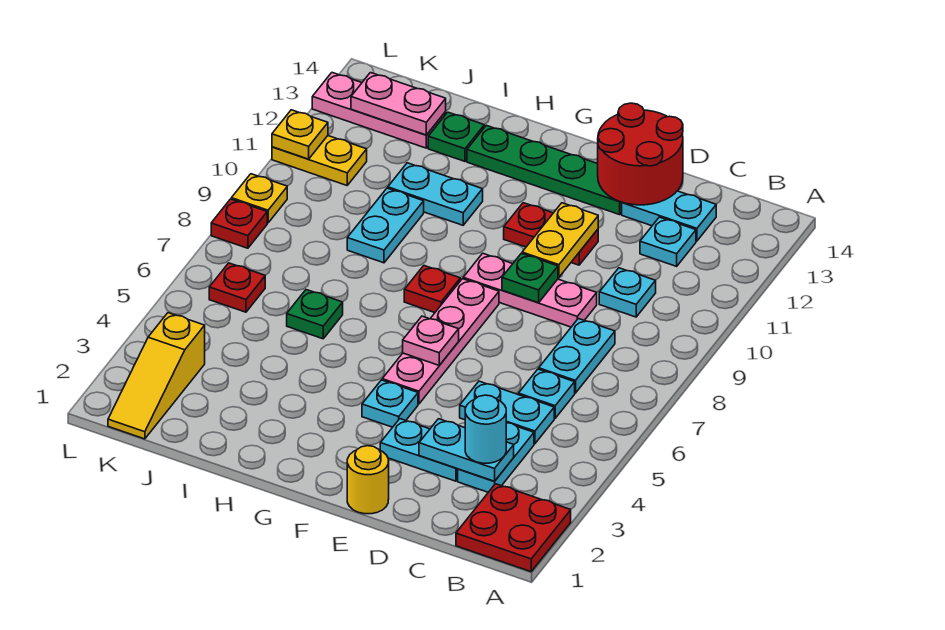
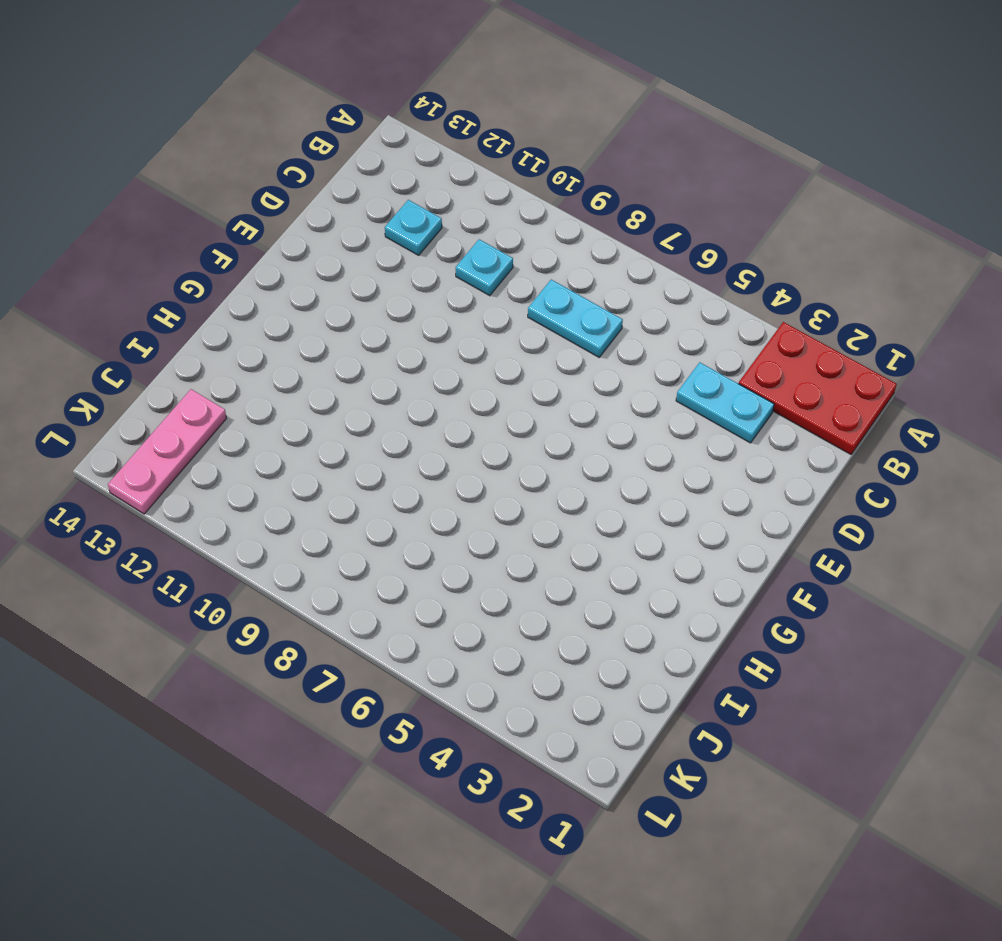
red 2x3 plate [739,322,897,454] -> red 2x2 plate [456,484,571,572]
none -> cyan 1x2 plate [460,381,554,444]
none -> cyan 1x1 plate [518,369,575,418]
none -> cyan 1x2 plate [622,191,716,241]
none -> cyan 1x2 plate [380,419,458,481]

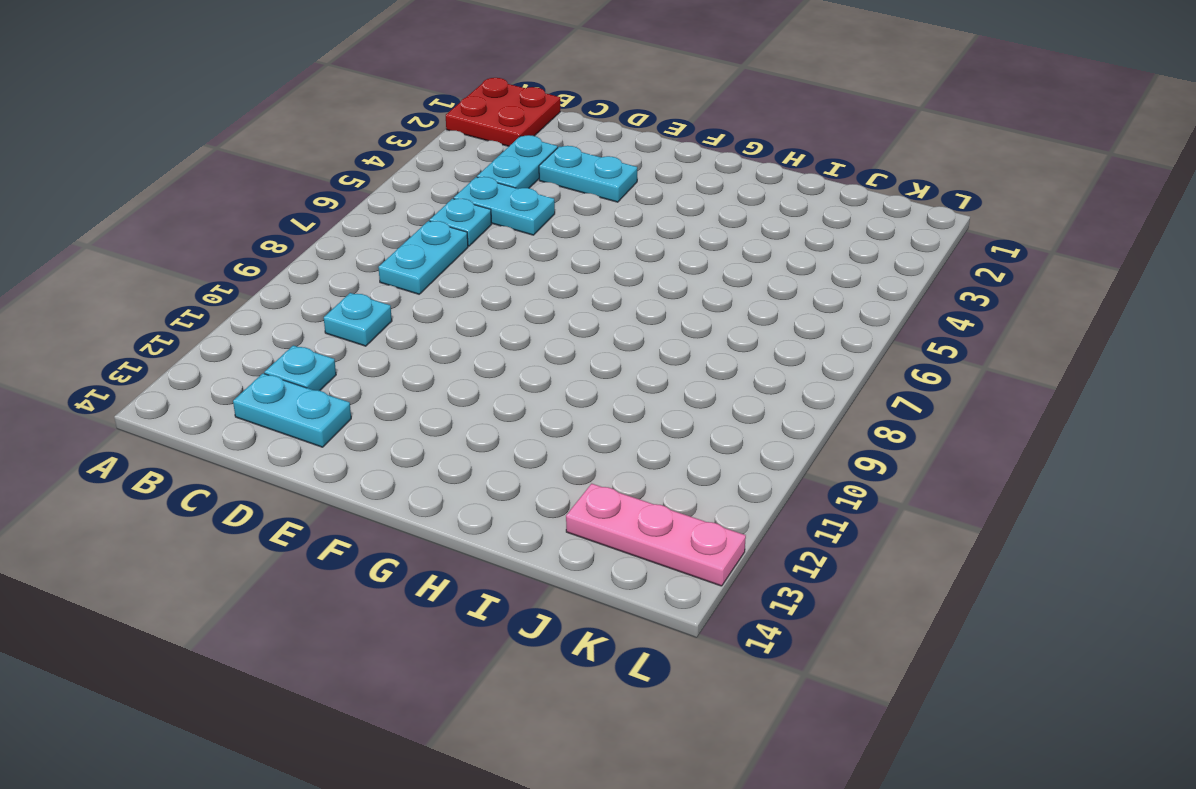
none -> pink 1x3 plate [463,253,597,327]
none -> yellow 1x1 round brick [347,446,389,514]
none -> red 1x2 plate [504,203,598,265]
none -> green 1x4 plate [467,125,622,215]

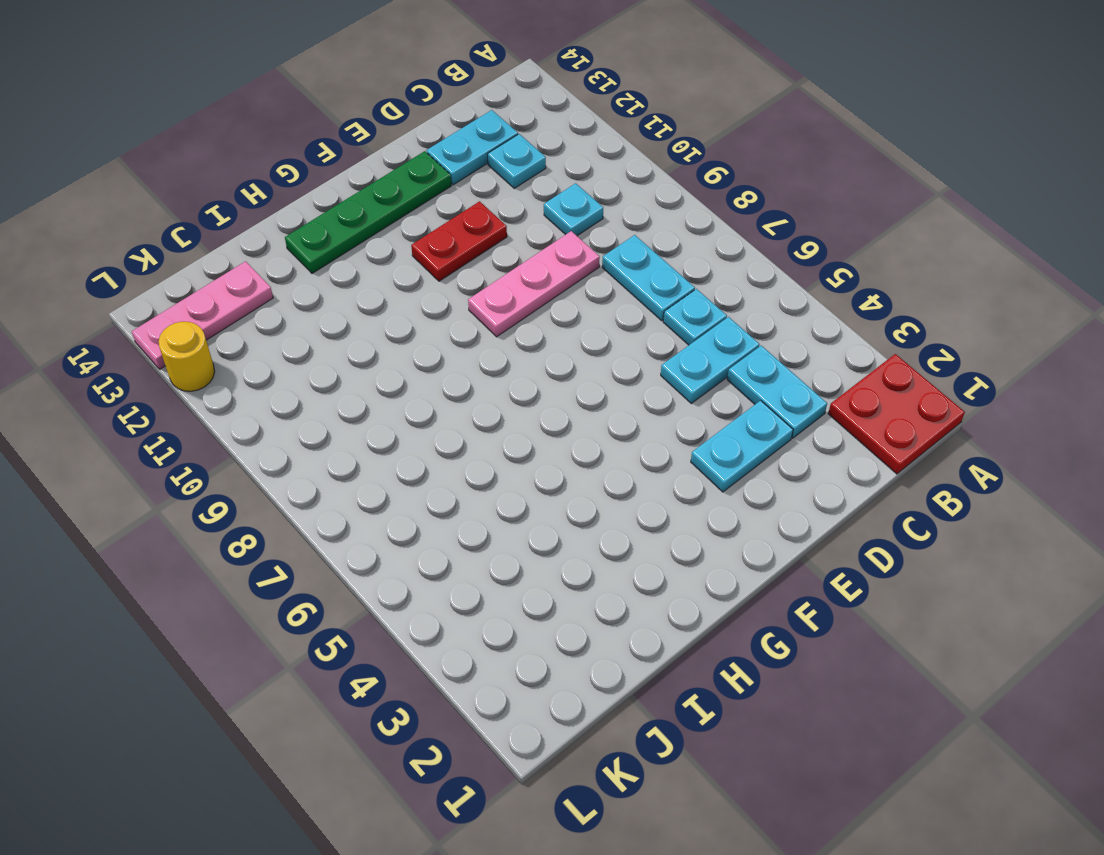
yellow 1x1 round brick [159,322,215,391] -> yellow 1x1 round brick moved to [347,446,389,514]
none -> cyan 1x1 plate [362,380,418,427]
none -> pink 1x4 plate [382,279,499,404]
none -> red 1x1 plate [404,266,460,313]
none -> cyan 1x2 plate [388,163,483,225]

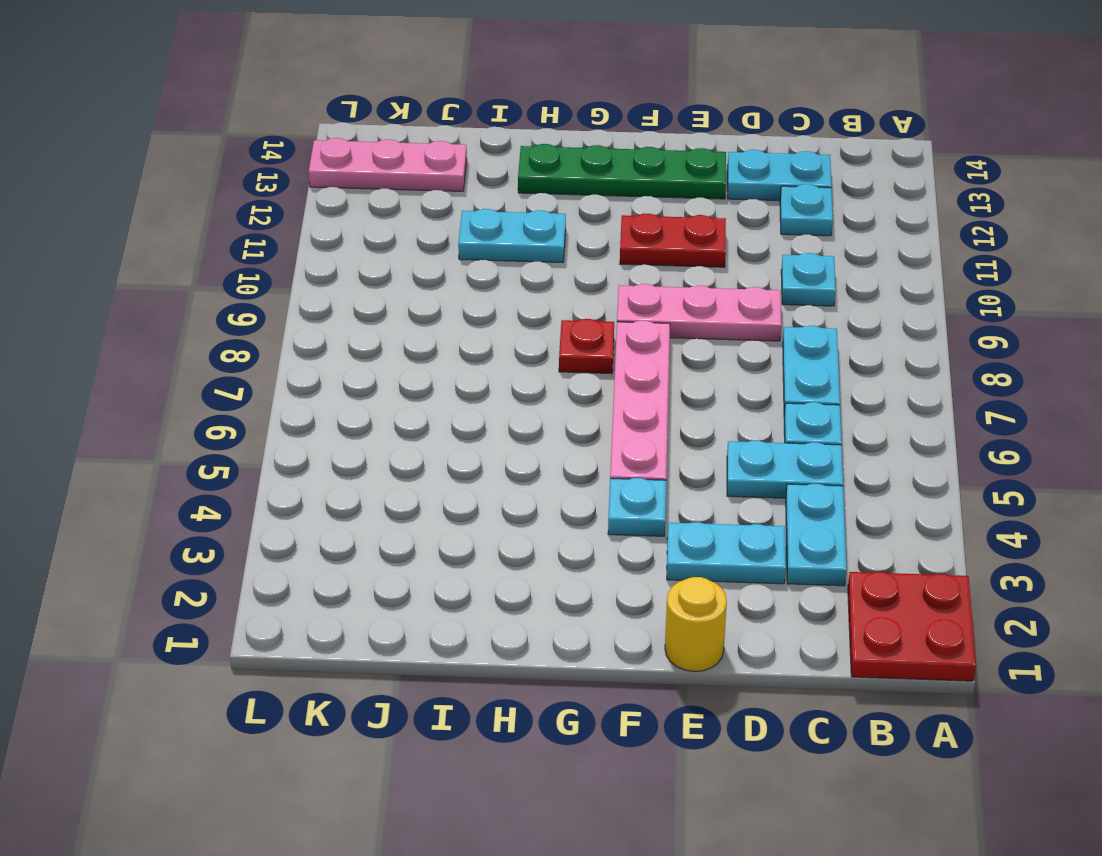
none -> green 1x1 plate [287,290,343,339]
none -> cyan 1x2 plate [347,188,424,263]
none -> green 1x1 plate [428,112,484,161]
none -> yellow 1x3 slope [108,313,205,439]

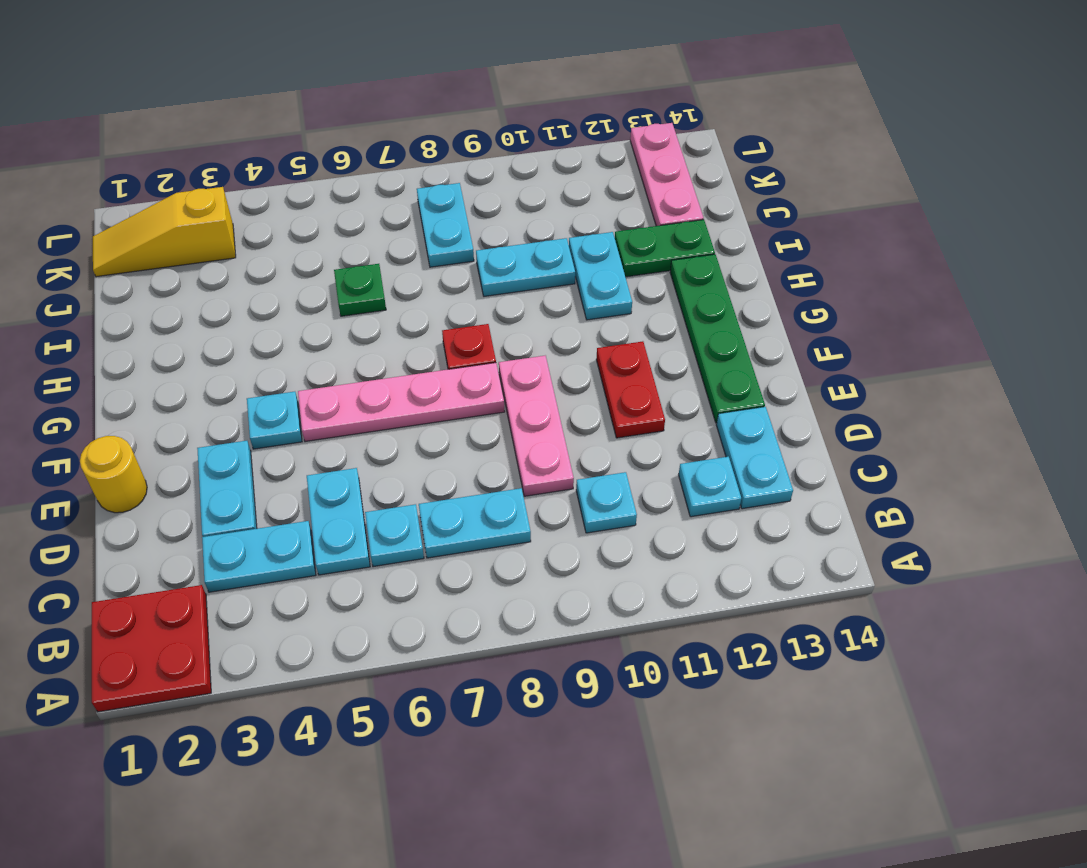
green 1x2 plate [615,220,715,277] -> green 1x1 plate [428,112,484,161]
cyan 1x2 plate [417,183,474,267] -> cyan 1x2 plate moved to [419,419,514,481]
none -> red 1x1 plate [209,263,265,312]
none -> yellow 1x2 plate [272,136,367,185]
none -> red 1x1 plate [211,199,267,248]
none -> yellow 1x1 plate [231,174,287,223]

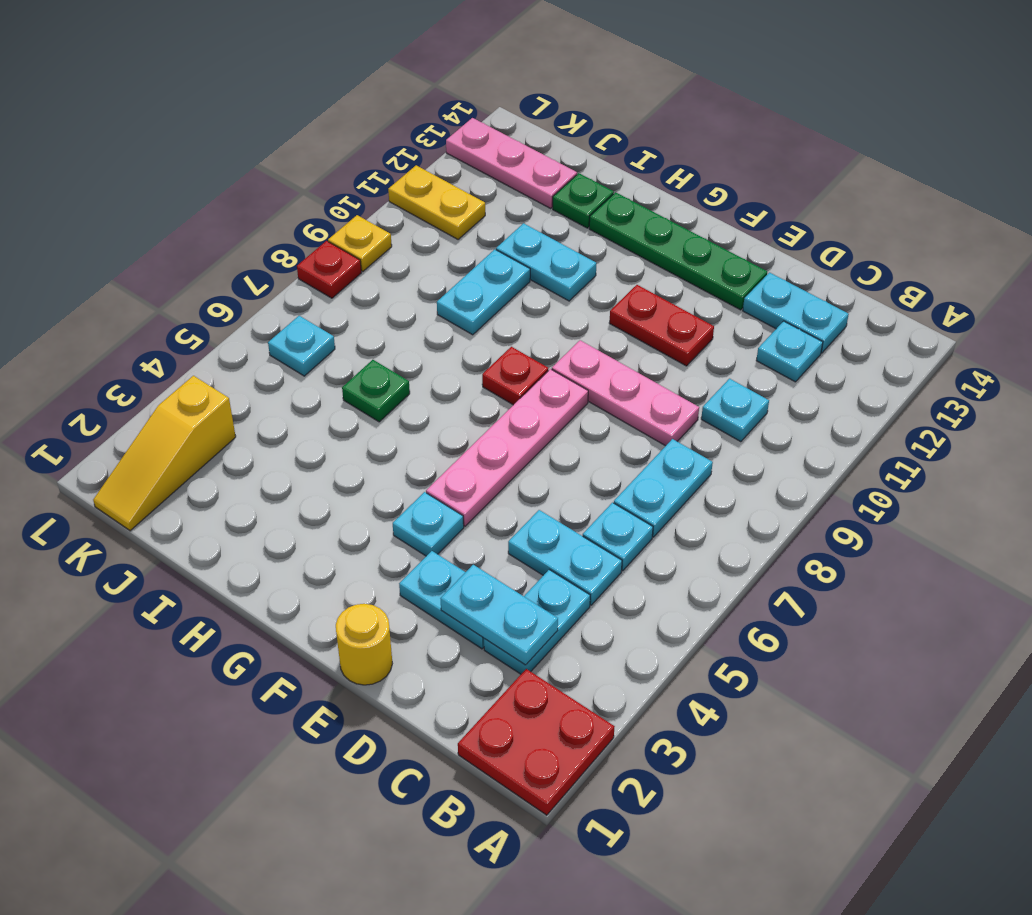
cyan 1x1 plate [268,316,335,376] -> red 1x1 plate [209,263,265,312]
none -> red 2x2 round brick [598,103,683,205]
none -> green 1x1 plate [502,253,558,303]
none -> yellow 1x2 plate [522,203,598,277]
none -> pink 1x1 plate [403,316,459,365]

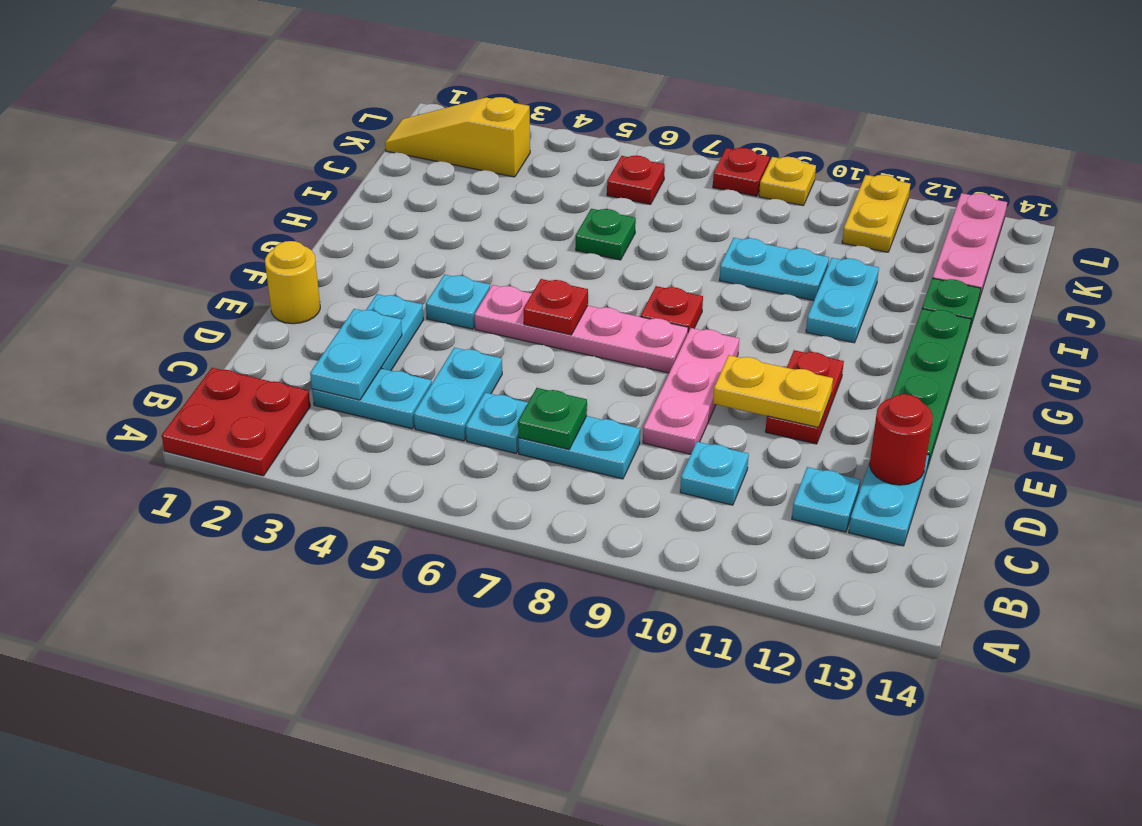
green 1x1 plate [518,388,587,450] -> green 1x1 plate moved to [502,253,558,303]
red 1x1 round brick [870,394,933,485] -> red 2x2 round brick [598,103,683,205]
red 1x1 plate [524,279,588,335] -> pink 1x1 plate [403,316,459,365]
none -> pink 1x2 plate [351,73,446,135]
none -> yellow 1x1 plate [272,110,328,159]
none -> cyan 1x1 round brick [465,395,506,463]

